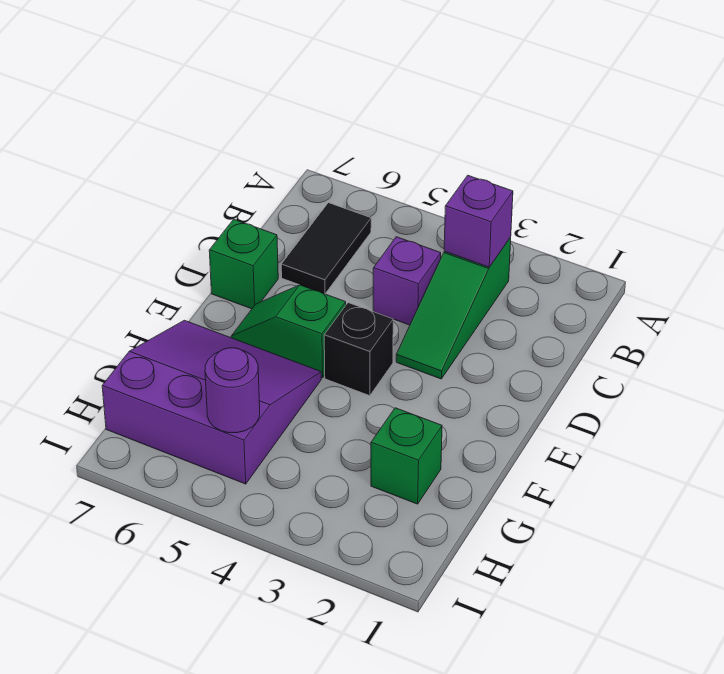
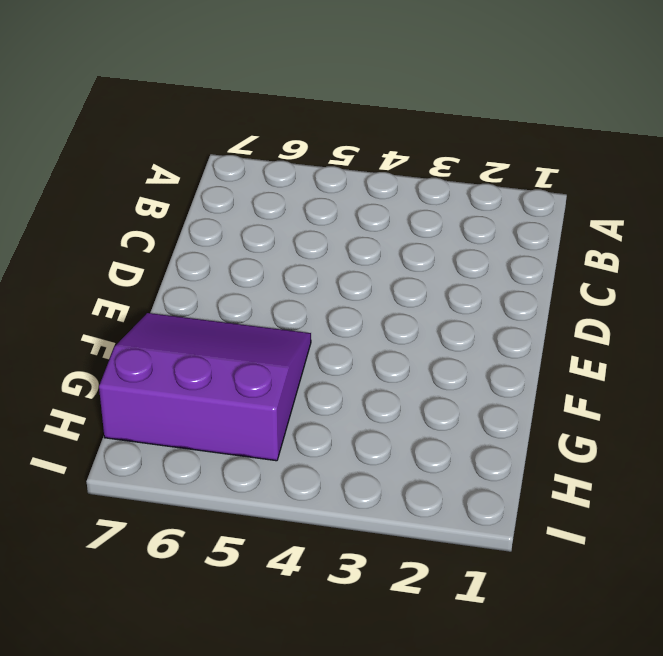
none -> green 1x3 slope [396,238,511,379]
none -> black 1x2 tile [281,203,371,294]

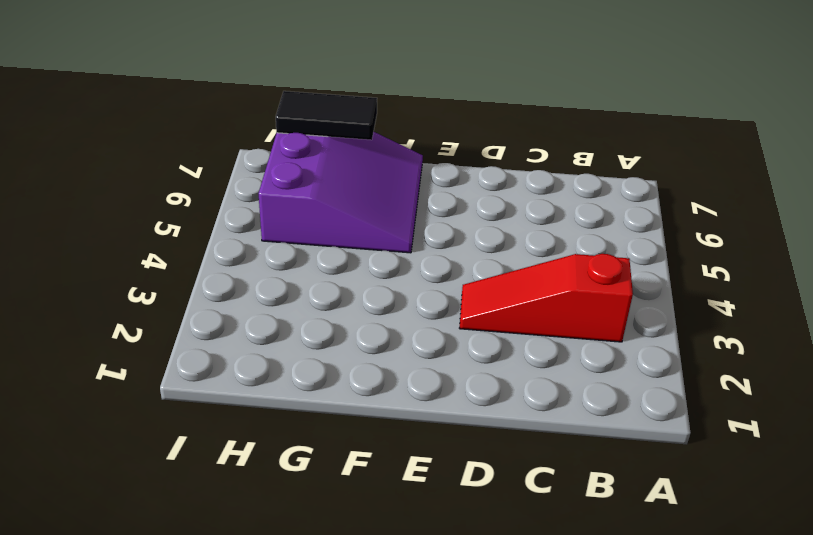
red 1x3 slope [460,254,633,342] -> green 1x3 slope [396,238,511,379]
black 1x2 tile [276,91,377,140] -> black 1x2 tile moved to [281,203,371,294]
none -> purple 1x1 brick [373,237,441,325]
none -> green 1x1 brick [209,219,278,309]

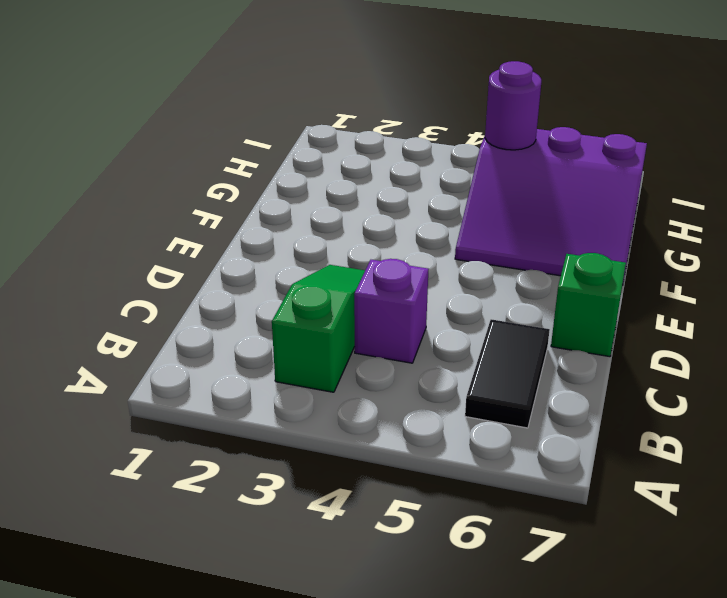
none -> black 1x1 brick [324,303,393,396]
none -> green 1x2 slope [231,285,346,378]

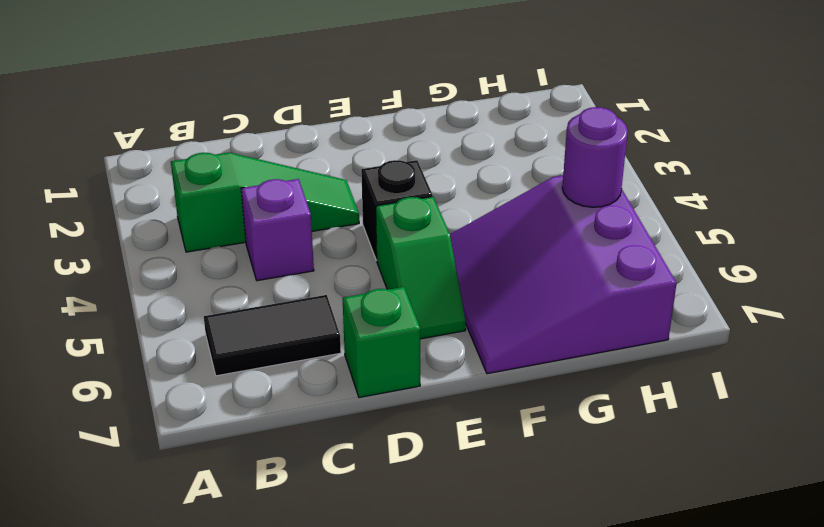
none -> green 1x1 brick [371,408,442,504]
none -> purple 1x1 brick [444,175,513,267]

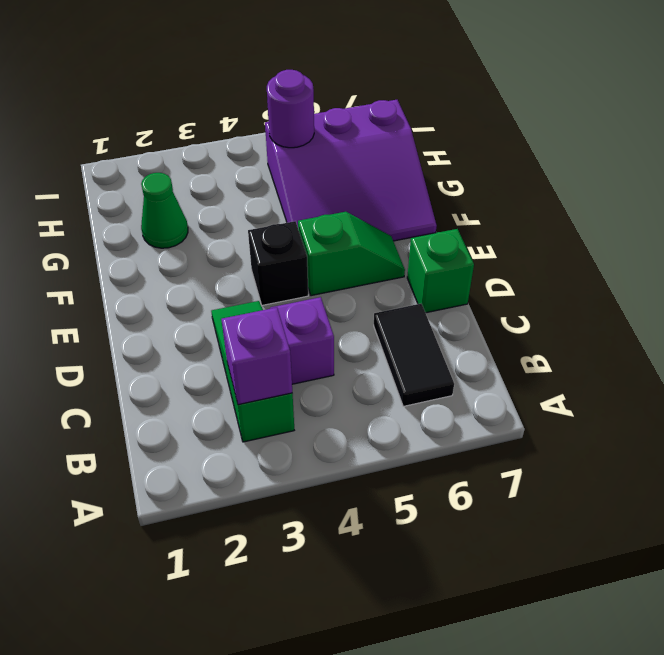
green 1x1 cone [141,173,188,248] -> green 1x1 brick [371,408,442,504]

